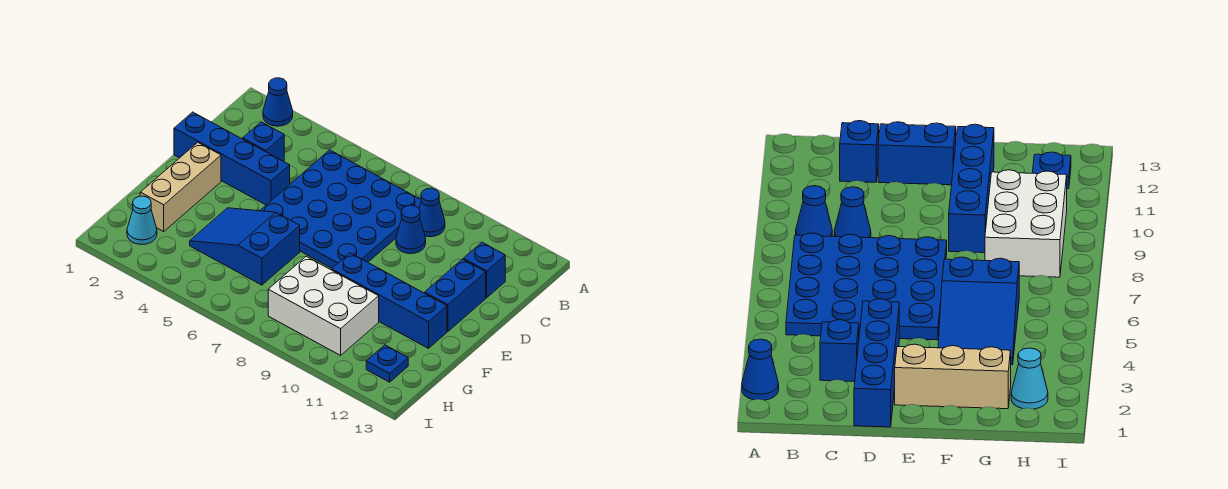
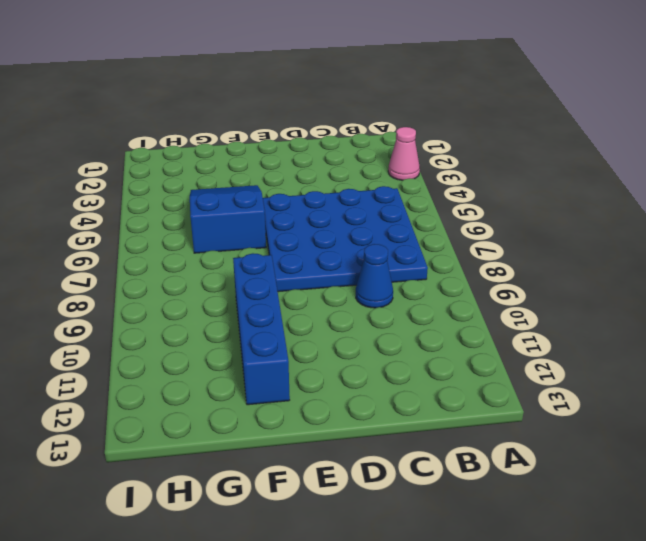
pink 1x1 cone [388,127,420,180] -> none
none -> blue 1x1 cone [263,78,293,126]
none -> blue 1x1 cone [419,188,445,237]
none -> blue 1x1 brick [243,122,284,162]

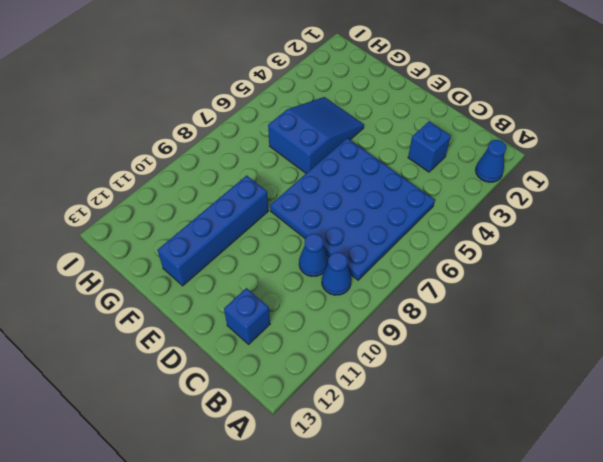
none -> blue 1x4 brick [174,112,290,205]
none -> blue 1x2 brick [425,259,486,331]
none -> tan 1x3 brick [140,142,221,231]

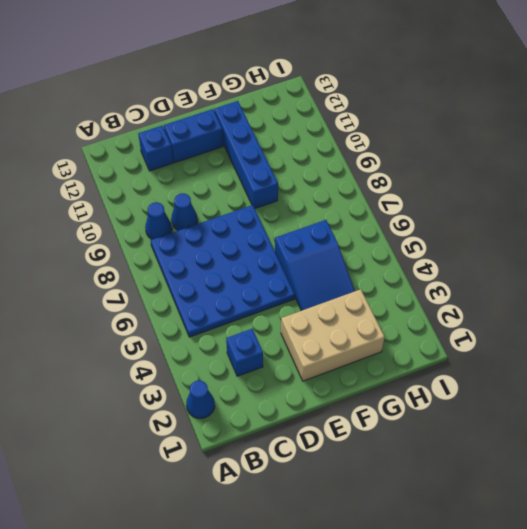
tan 2x3 brick [281,289,385,381] -> tan 1x3 brick [140,142,221,231]
none -> blue 1x4 brick [174,112,290,205]
none -> white 2x3 brick [268,256,379,355]
none -> cyan 1x1 cone [127,196,157,245]

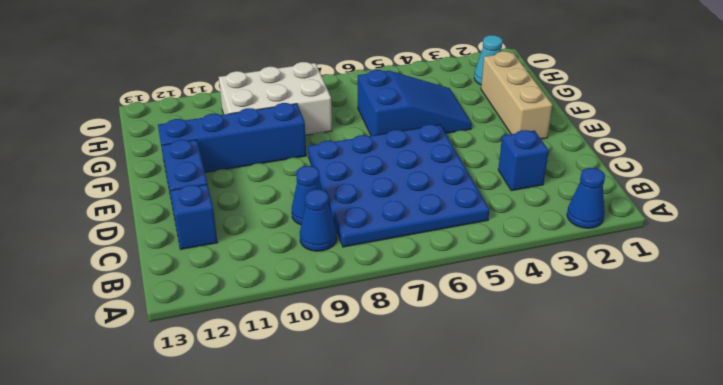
none -> blue 1x4 brick [174,112,290,205]
none -> blue 1x1 plate [366,345,408,382]

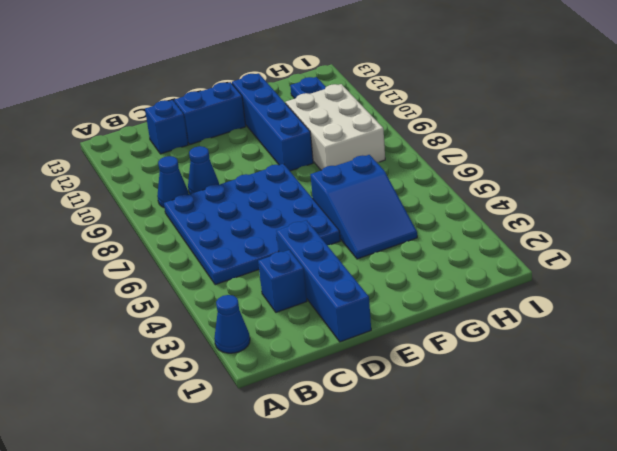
none -> tan 1x3 brick [140,142,221,231]
none -> cyan 1x1 cone [127,196,157,245]

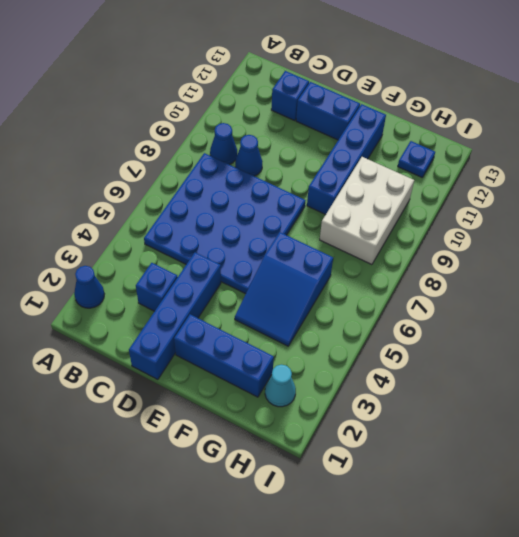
blue 1x3 brick [174,314,274,397] -> tan 1x3 brick [140,142,221,231]

